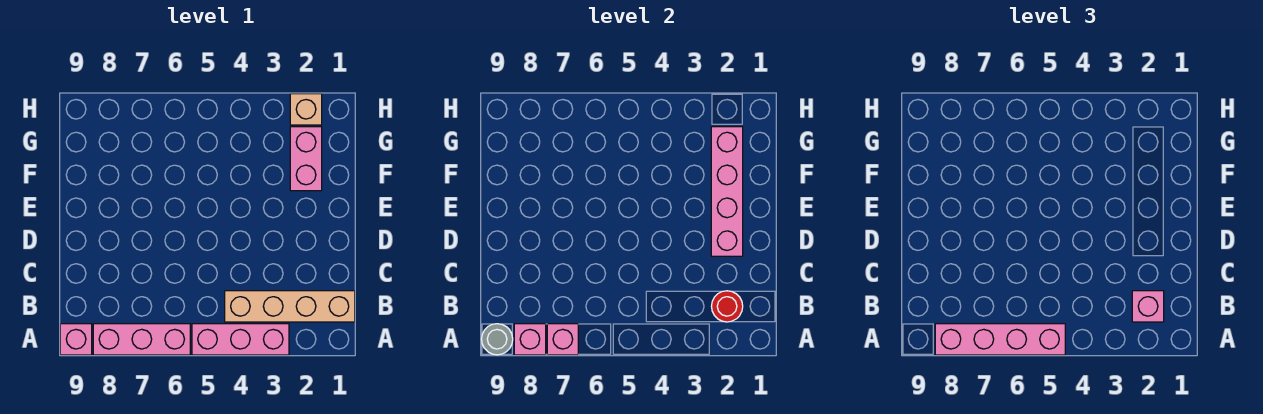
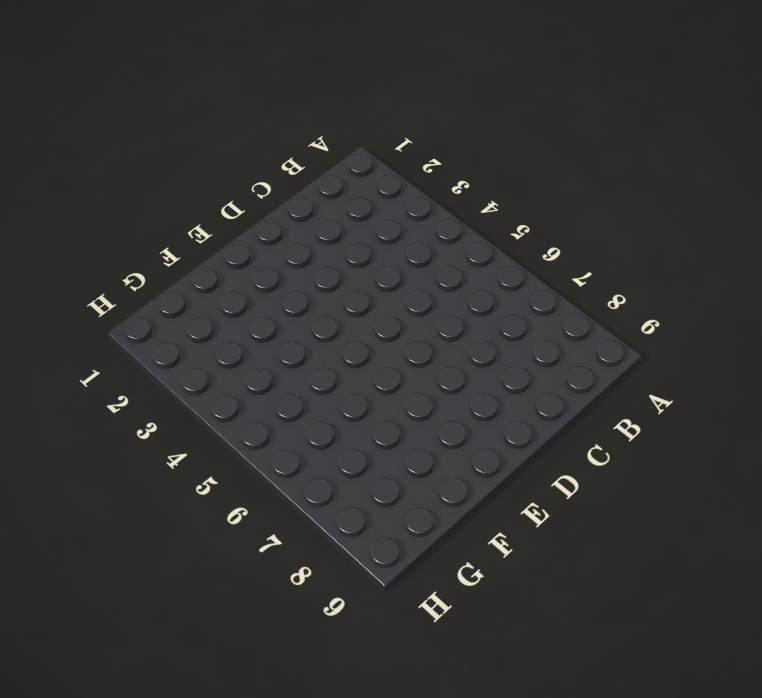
none -> pink 1x3 brick [192,324,289,355]
none -> pink 1x3 brick [93,324,190,355]
none -> pink 1x1 brick [60,324,92,355]

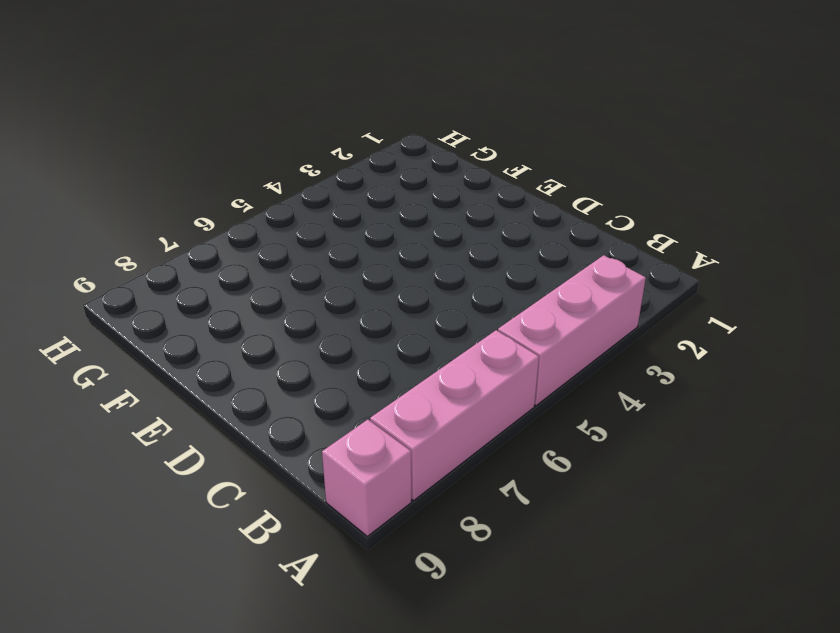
none -> tan 1x4 brick [225,291,355,322]
none -> pink 1x2 brick [290,127,322,191]
none -> tan 1x1 brick [290,94,322,125]

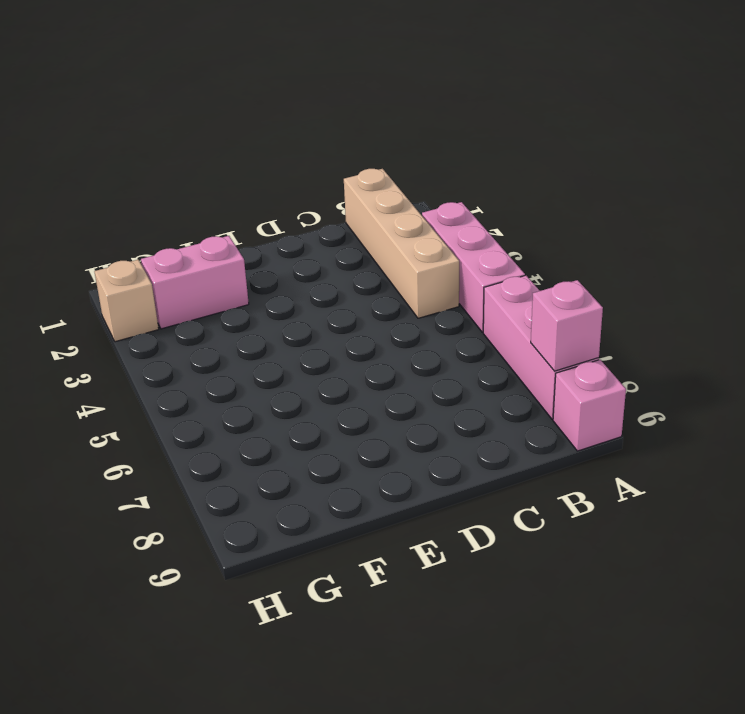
none -> pink 1x1 brick [547,324,578,355]
none -> grey 1x1 round brick [482,324,513,355]
none -> red 1x1 round brick [711,291,743,322]

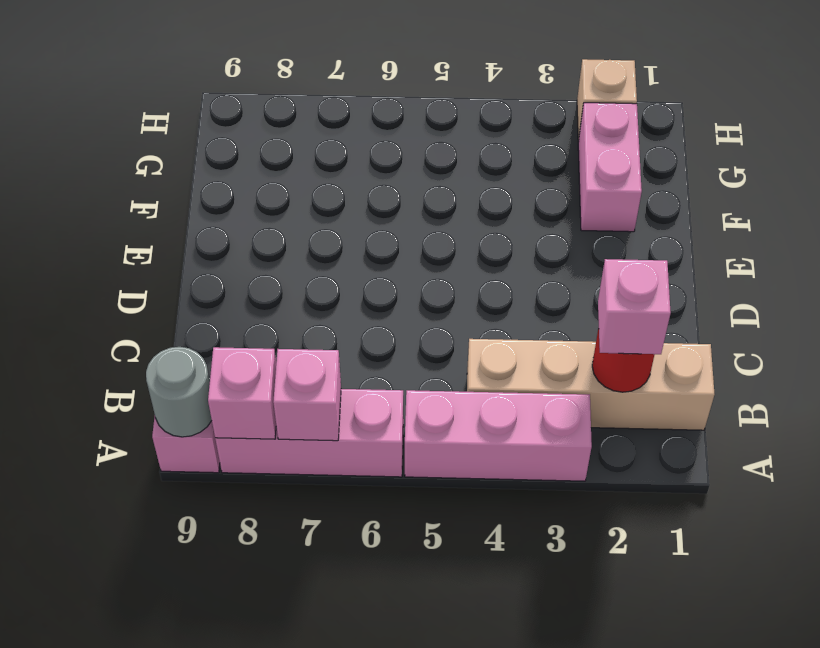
none -> pink 1x4 brick [711,127,743,256]
none -> pink 1x4 brick [935,324,1065,355]

